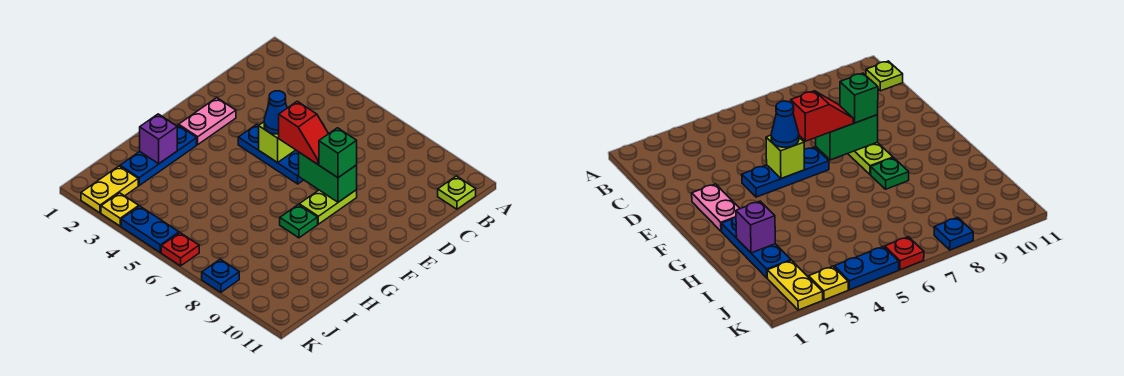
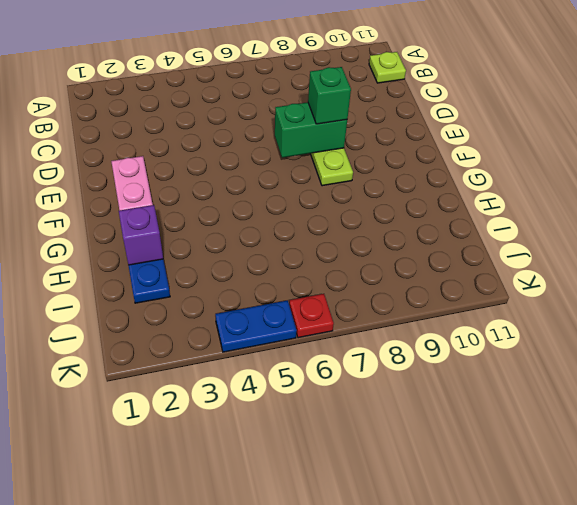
none -> blue 1x3 plate [238,124,303,184]
none -> green 1x1 plate [280,205,318,238]
none -> yellow 1x2 plate [81,166,138,213]

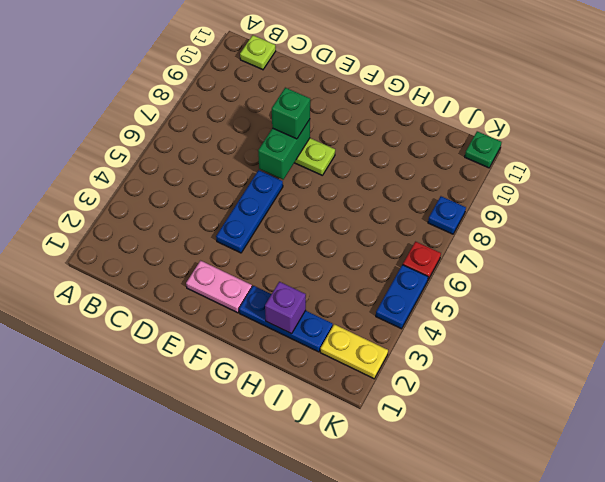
green 1x1 plate [465,131,502,168] -> green 1x1 plate moved to [280,205,318,238]
none -> yellow 1x1 plate [101,193,139,226]
none -> lime 1x1 brick [259,122,295,163]
none -> blue 1x1 cone [264,91,287,134]

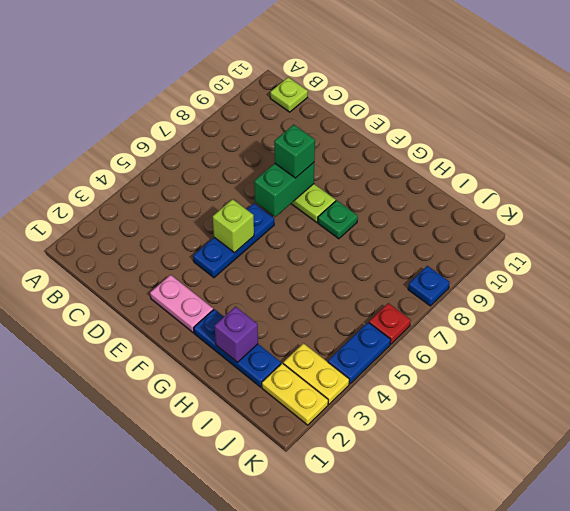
yellow 1x2 plate [283,343,349,404] -> yellow 1x1 plate [101,193,139,226]
none -> blue 1x1 cone [264,91,287,134]
none -> red 1x2 slope [279,101,328,164]

